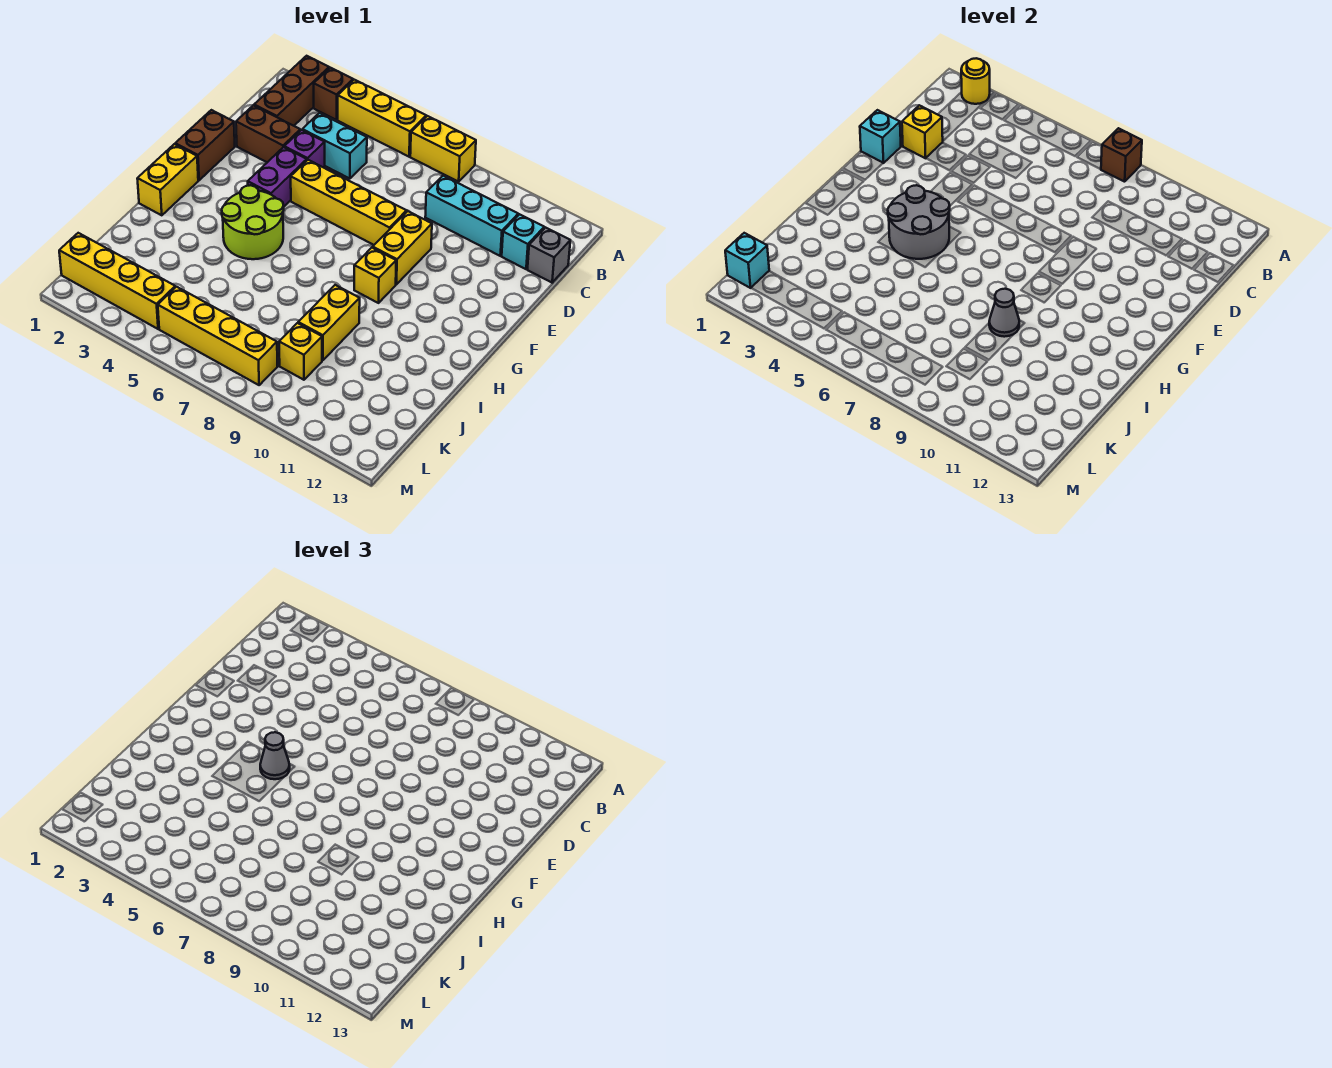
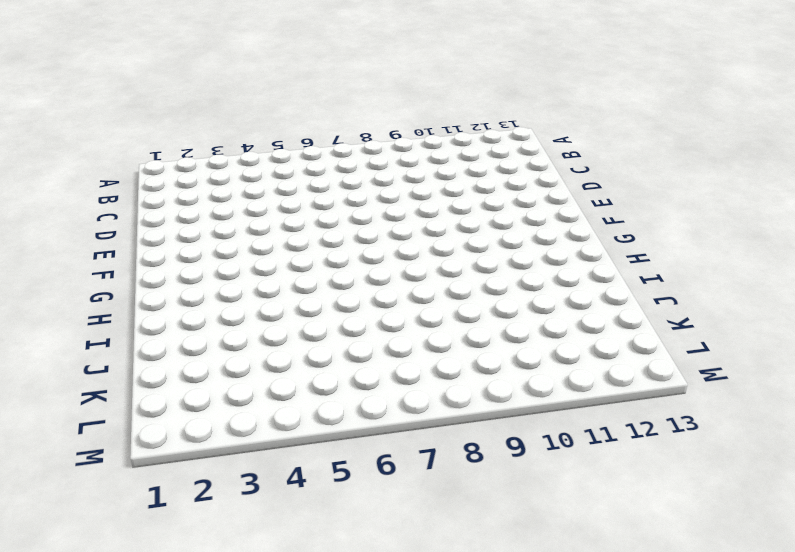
none -> brown 1x3 brick [254,56,329,126]
none -> brown 1x1 brick [314,68,353,120]
none -> yellow 1x3 brick [338,80,426,157]

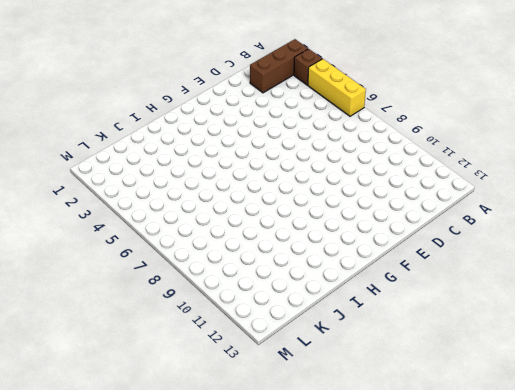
none -> yellow 1x2 brick [410,116,476,182]
none -> cyan 1x2 brick [302,113,367,179]
none -> cyan 1x3 brick [425,176,518,256]

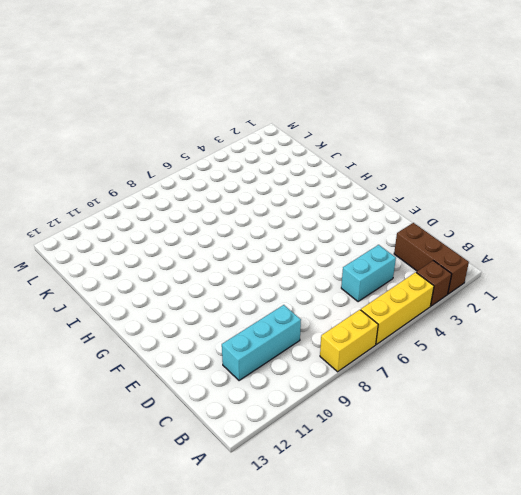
none -> cyan 1x1 brick [502,214,544,269]
none -> grey 1x1 brick [527,227,570,283]
none -> brown 1x2 brick [236,105,300,162]

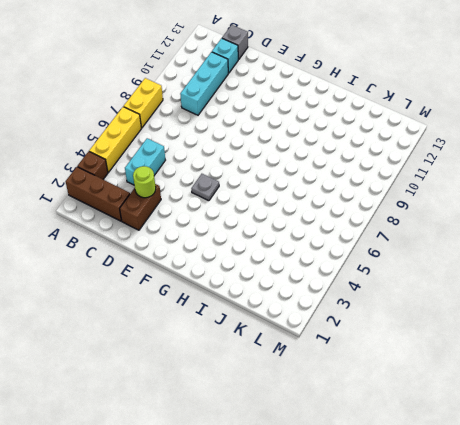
lime 1x1 round brick [133,166,156,198] -> none
grey 1x1 plate [191,174,219,201] -> none
none -> purple 1x1 brick [284,130,325,168]
none -> brown 1x2 brick [175,110,235,180]
none -> purple 1x2 brick [248,147,307,206]

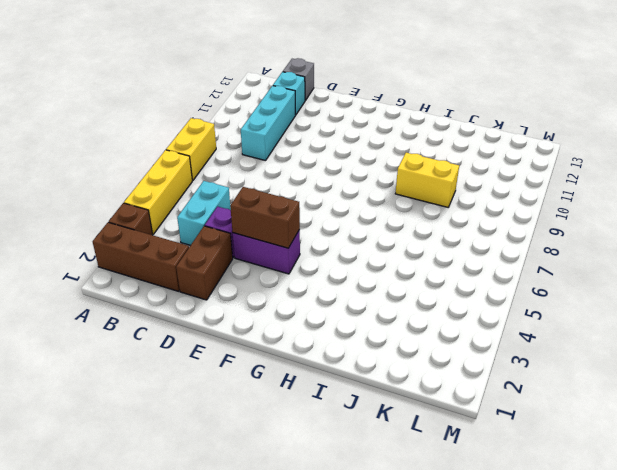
brown 1x2 brick [230,187,300,248] -> brown 1x2 brick moved to [175,110,235,180]
none -> yellow 1x4 brick [291,160,407,245]
none -> yellow 1x2 brick [373,211,432,284]
none -> yellow 1x2 brick [137,144,198,215]

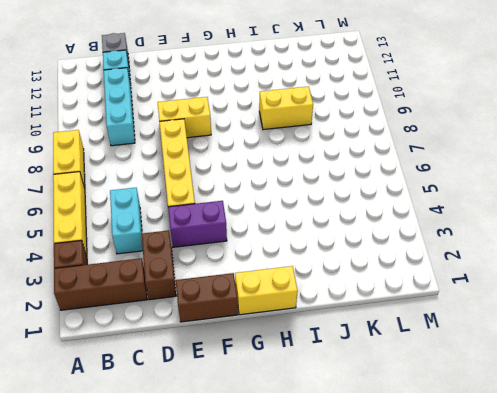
none -> purple 1x1 brick [284,130,325,168]
none -> lime 2x2 round brick [222,185,284,259]
none -> yellow 1x1 brick [354,248,396,303]

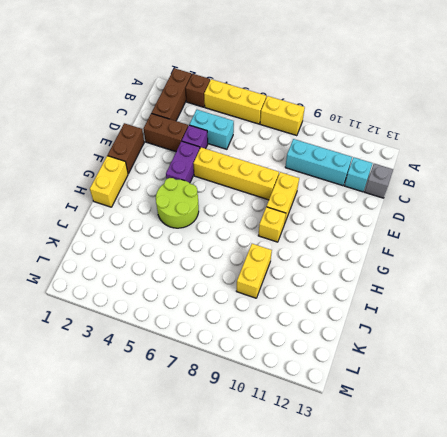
none -> yellow 1x1 brick [279,323,322,380]
none -> yellow 1x4 brick [59,233,175,329]
none -> yellow 1x4 brick [158,287,278,385]

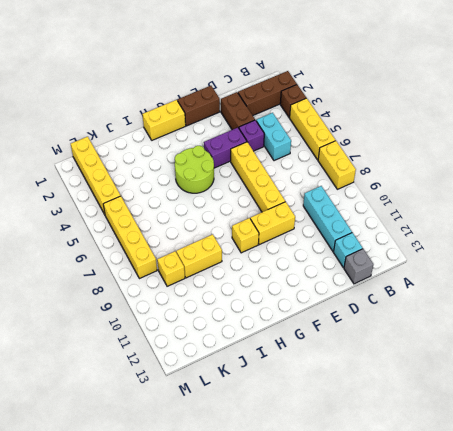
none -> yellow 1x1 round brick [961,58,990,104]
none -> brown 1x1 brick [1101,128,1142,182]
none -> yellow 1x1 brick [902,105,943,158]

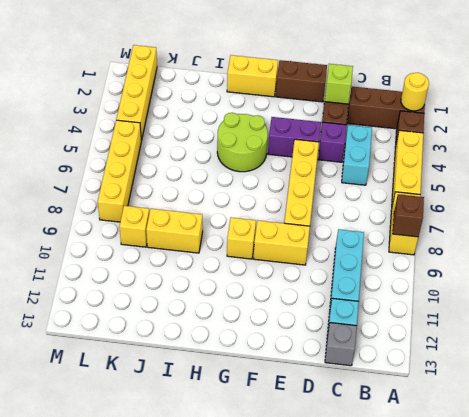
lime 1x1 brick [325,64,353,104] -> yellow 1x1 brick [902,105,943,158]
none -> cyan 1x1 brick [860,110,901,163]
none -> grey 2x2 round brick [888,185,950,259]
none -> grey 1x1 cone [989,289,1019,337]

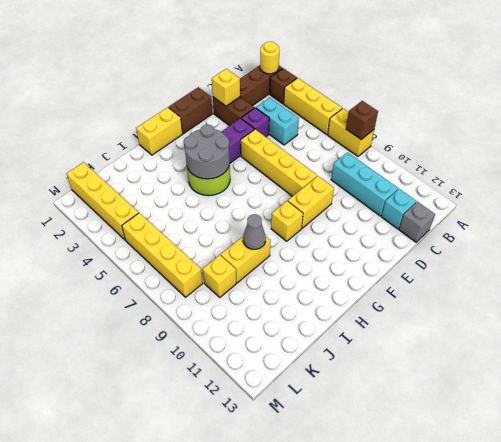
none -> cyan 1x1 brick [860,110,901,163]
none -> cyan 1x1 brick [725,233,769,288]
none -> grey 1x1 cone [260,732,290,779]

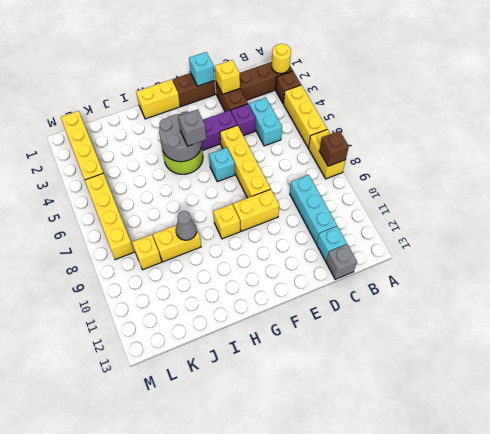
cyan 1x1 brick [209,148,235,182] -> cyan 1x1 brick moved to [725,233,769,288]
grey 1x1 brick [178,110,206,146] -> grey 1x1 cone [260,732,290,779]

